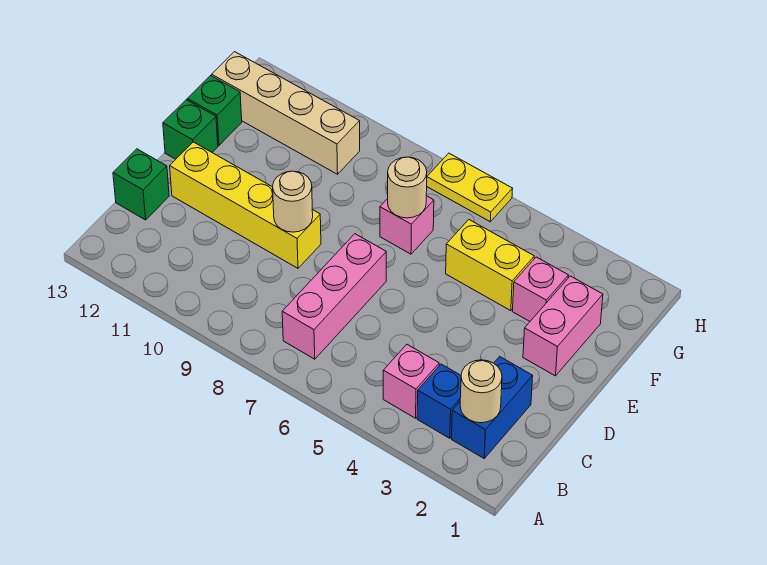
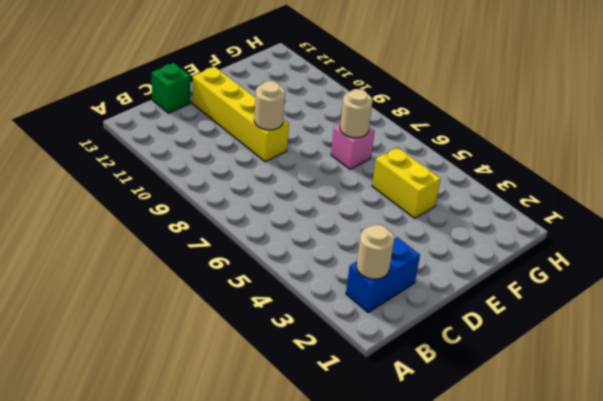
none -> blue 1x1 brick [417,364,461,438]
none -> pink 1x1 brick [383,345,439,418]
none -> pink 1x3 brick [282,234,386,359]

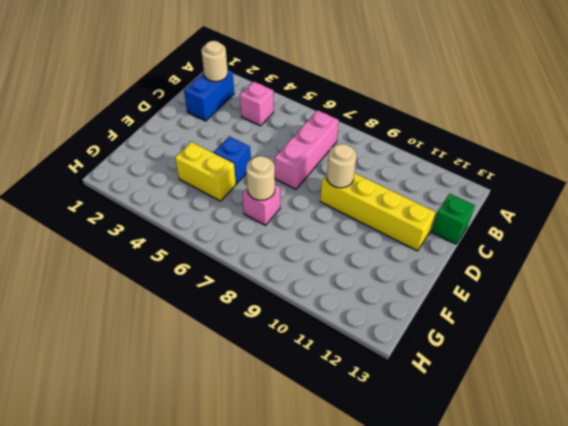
blue 1x1 brick [214,136,251,184] -> blue 1x1 brick moved to [417,364,461,438]
none -> pink 1x2 brick [523,276,603,376]
none -> green 1x1 brick [163,100,218,159]
none -> pink 1x1 brick [512,257,569,321]

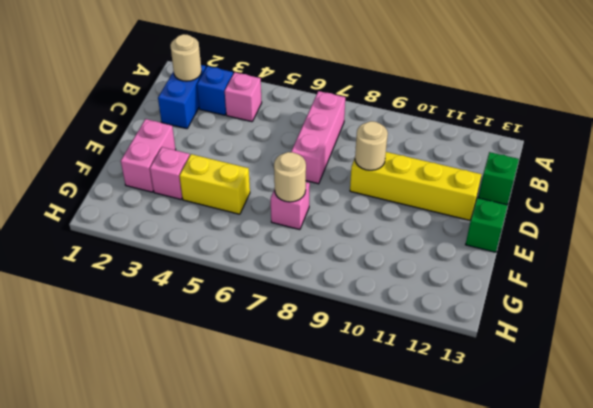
none -> green 1x1 brick [187,76,242,145]
none -> tan 1x4 brick [212,52,360,174]
none -> yellow 1x2 plate [427,153,513,222]

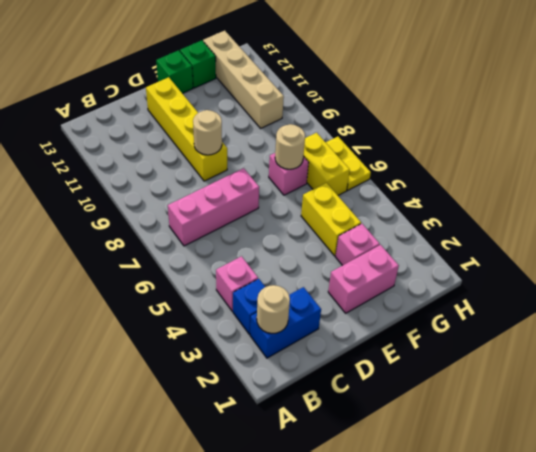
yellow 1x2 brick [303,133,350,195] -> none
none -> green 1x1 brick [113,149,169,220]

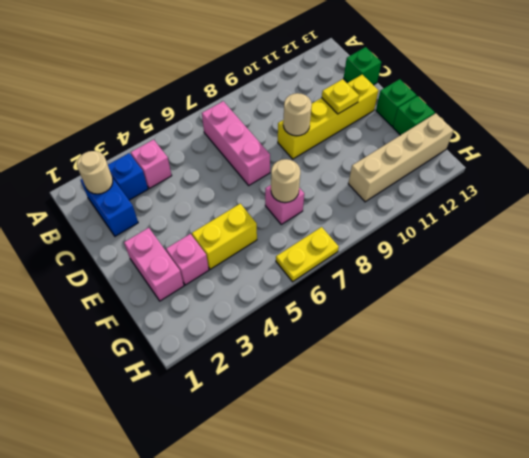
yellow 1x1 plate [322,79,359,114] -> none

